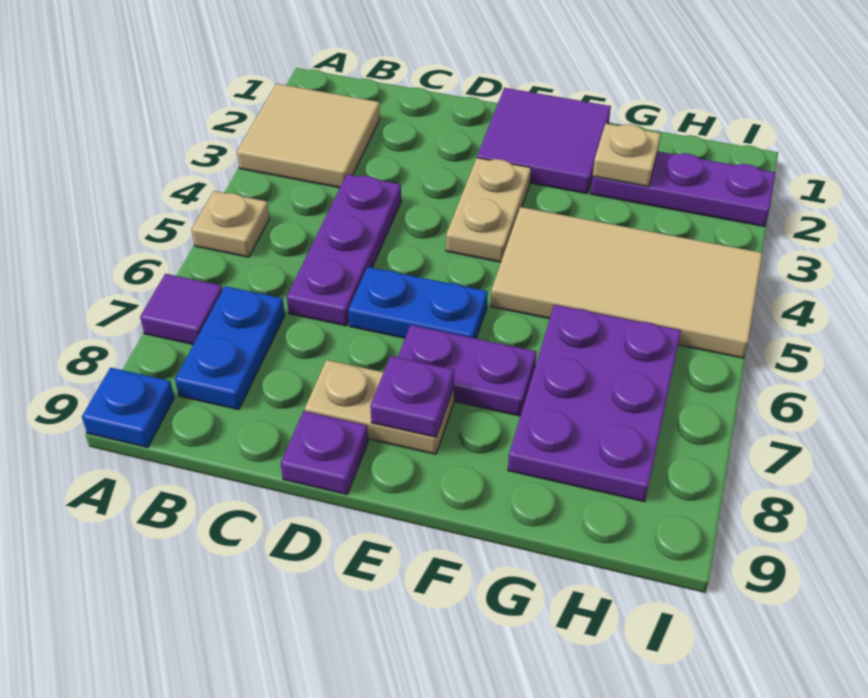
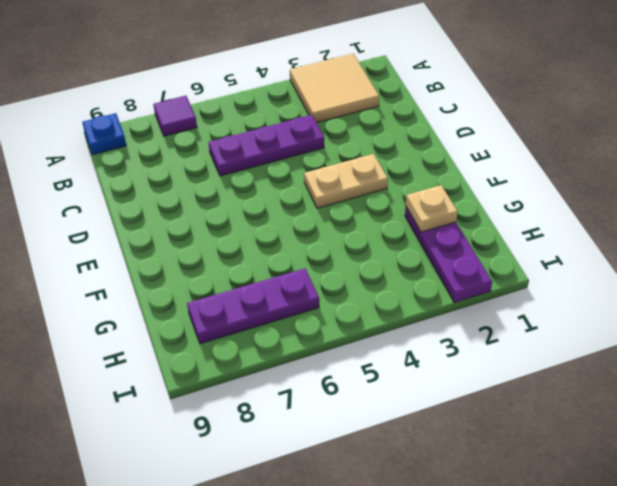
purple 1x3 plate [187,268,319,344] -> purple 2x3 plate [508,305,681,502]
none -> tan 1x1 plate [191,191,270,257]
none -> blue 1x2 plate [175,286,285,410]
none -> blue 1x2 plate [348,267,488,339]

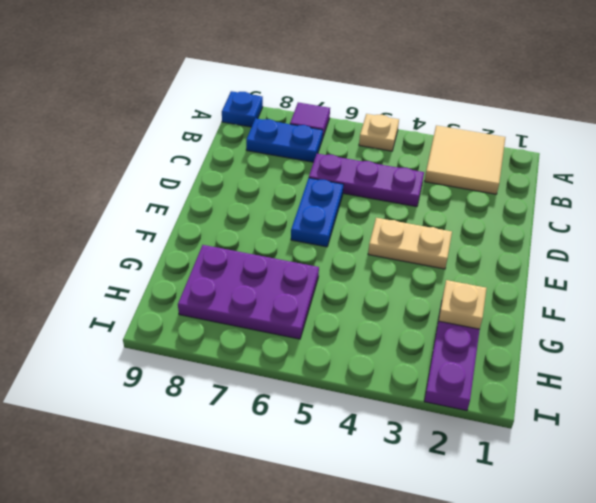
none -> tan 1x2 plate [305,360,454,454]
none -> purple 1x1 plate [280,411,368,494]
none -> purple 2x2 tile [477,88,611,194]

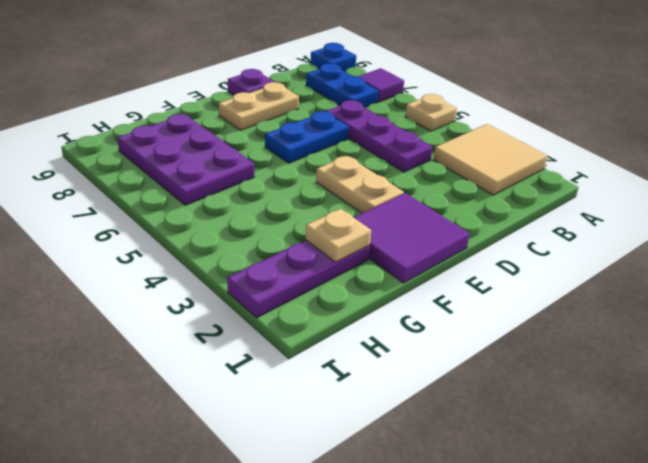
none -> purple 1x2 plate [398,325,536,416]
none -> tan 2x4 tile [491,207,762,358]
none -> purple 1x1 plate [370,356,454,437]

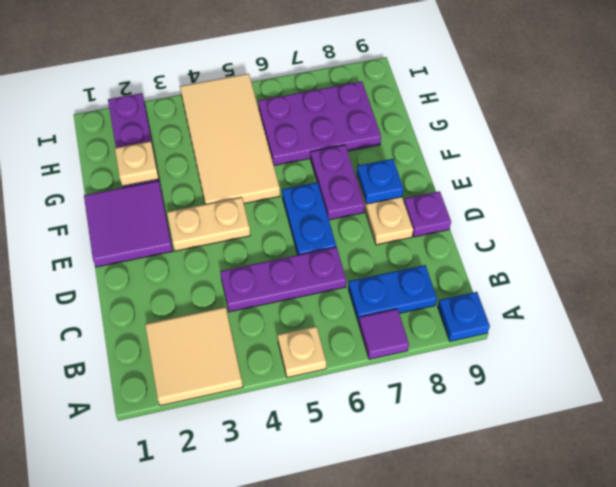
blue 1x1 plate [357,159,403,204] -> purple 1x1 plate [370,356,454,437]

